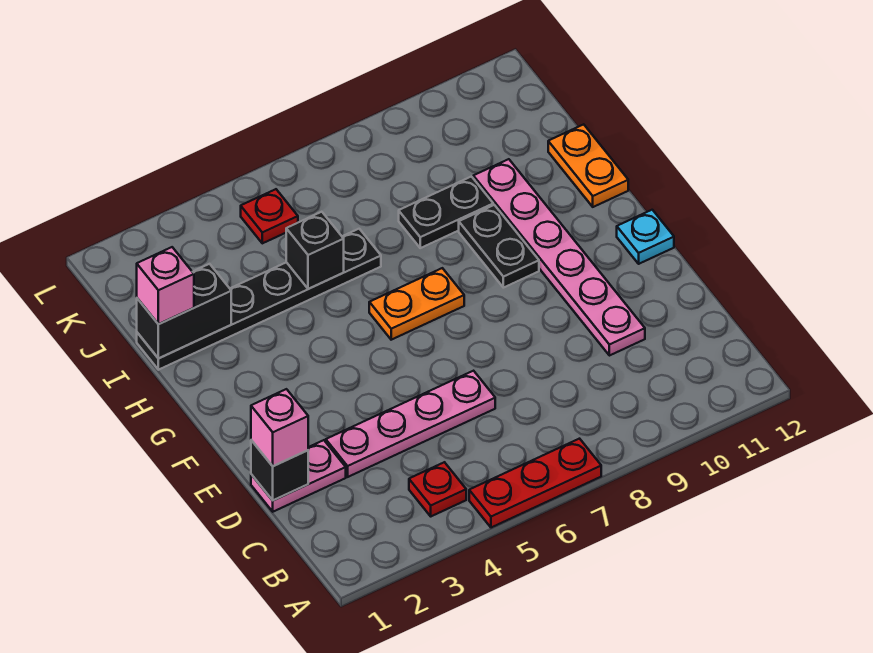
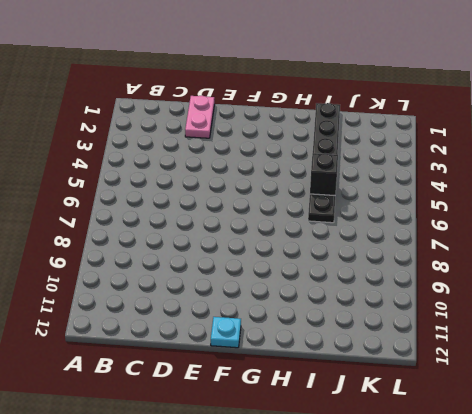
none -> red 1x3 plate [469,439,601,528]
none -> red 1x1 plate [409,462,466,516]
none -> pink 1x4 plate [326,371,495,477]

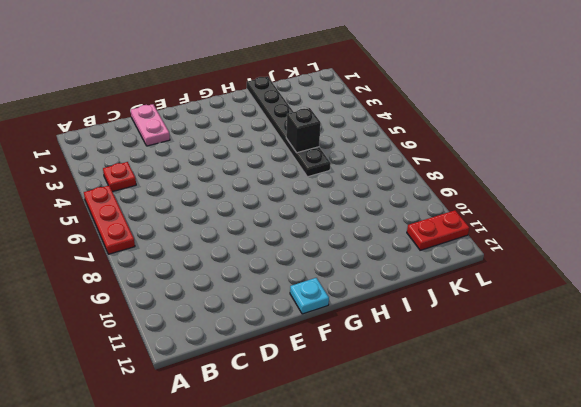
red 1x2 plate [407,210,469,250] -> none
none -> pink 1x4 plate [326,371,495,477]
none -> pink 1x6 plate [473,159,645,356]
none -> orange 1x2 plate [369,268,464,340]

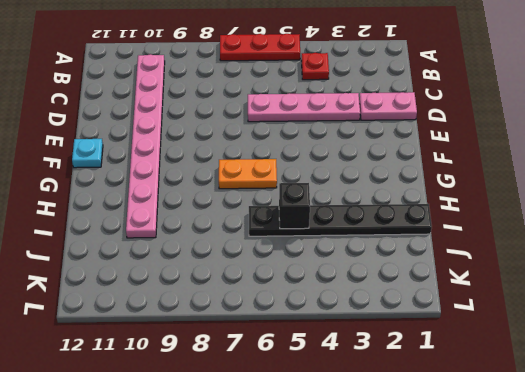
pink 1x8 plate [126,54,165,238] -> pink 1x6 plate [473,159,645,356]
none -> black 1x2 plate [459,205,539,288]
none -> orange 1x2 plate [548,124,628,207]
none -> black 1x2 plate [399,177,493,248]

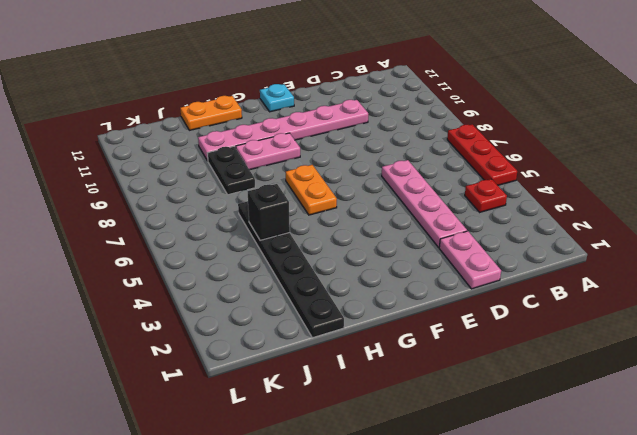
pink 1x2 plate [236,133,300,170] -> black 1x2 plate [459,205,539,288]
none -> red 1x1 plate [241,189,298,243]
none -> black 1x1 brick [251,440,308,500]
none -> black 1x2 brick [137,264,231,358]

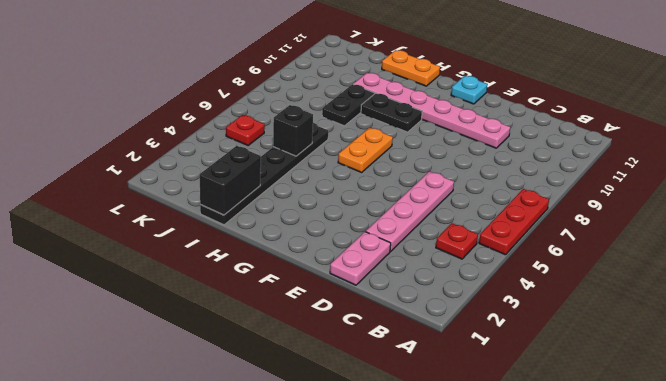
none -> black 1x1 brick [251,440,308,500]
none -> pink 1x1 brick [251,389,308,466]
none -> pink 1x1 brick [137,247,194,324]

